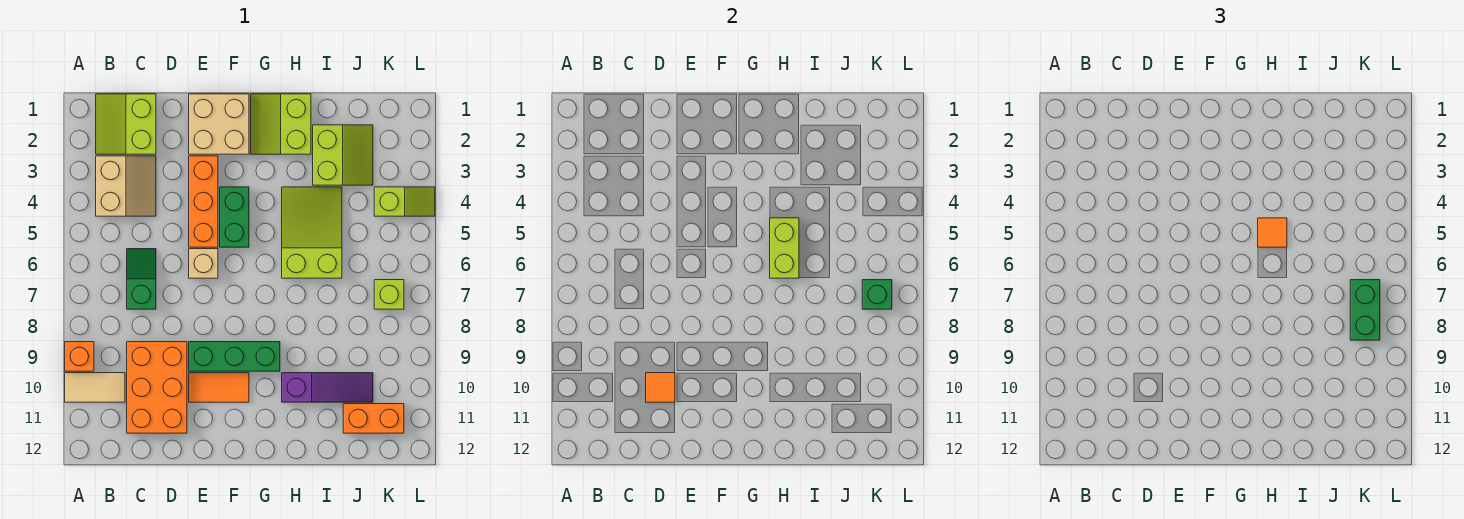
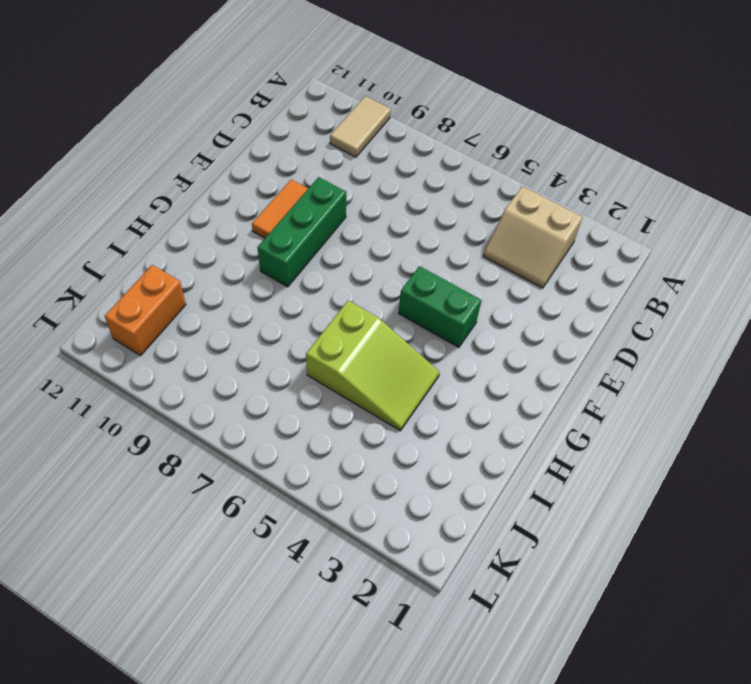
none -> orange 1x1 brick [65,342,94,371]
none -> lime 2x2 slope [96,94,156,154]
none -> green 1x2 slope [127,249,156,309]

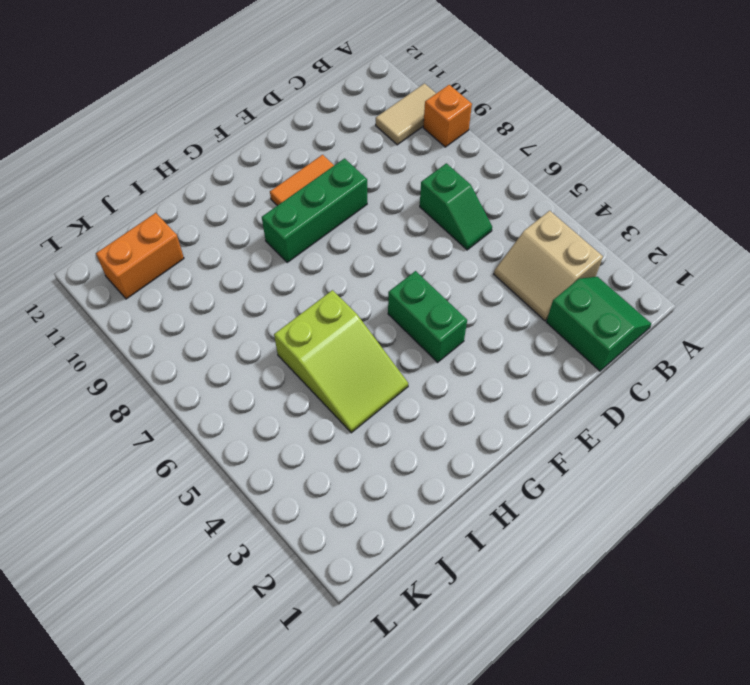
green 2x2 slope [546,277,651,371] -> lime 2x2 slope [96,94,156,154]
none -> orange 2x3 brick [127,342,187,433]
none -> tan 2x2 brick [189,94,249,154]
none -> orange 1x3 brick [189,156,218,247]

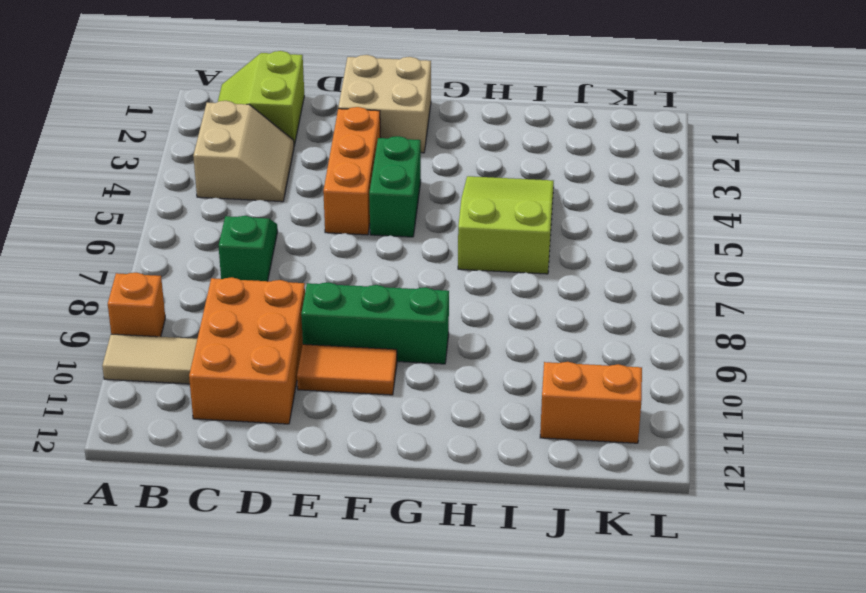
none -> tan 1x1 brick [189,249,218,278]
none -> lime 2x2 slope [251,94,311,154]
none -> purple 1x3 slope [282,373,373,402]

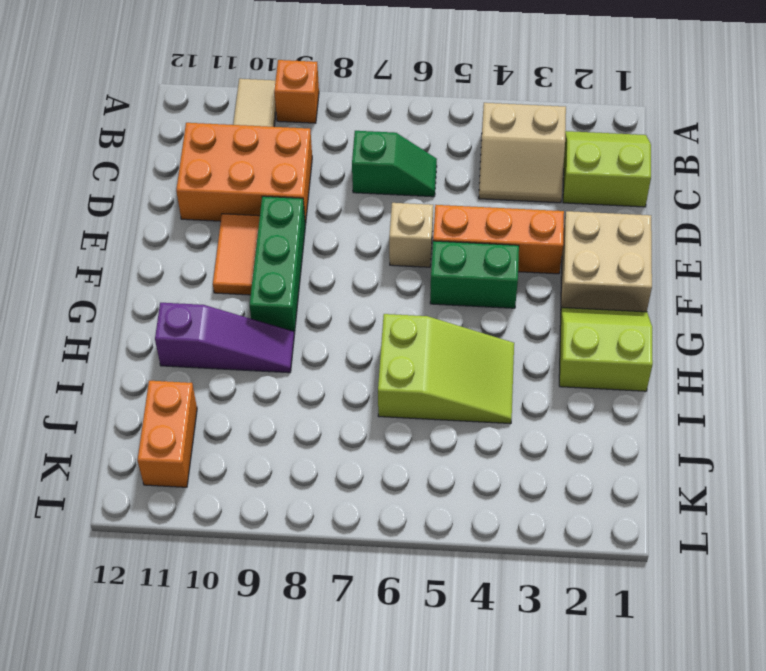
purple 1x3 slope [155,303,294,373] -> purple 1x3 slope turned to [282,373,373,402]
none -> lime 2x2 slope [313,125,373,185]
none -> lime 1x2 slope [374,187,435,216]
none -> lime 1x1 brick [374,280,404,309]

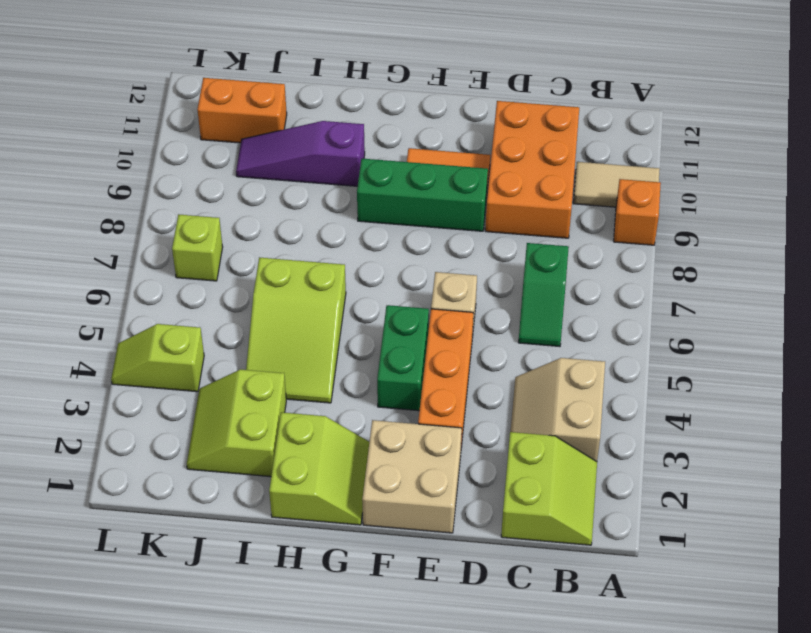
none -> orange 1x1 tile [646,373,675,402]
none -> lime 1x2 brick [770,218,799,278]
none -> green 1x1 brick [862,280,892,309]

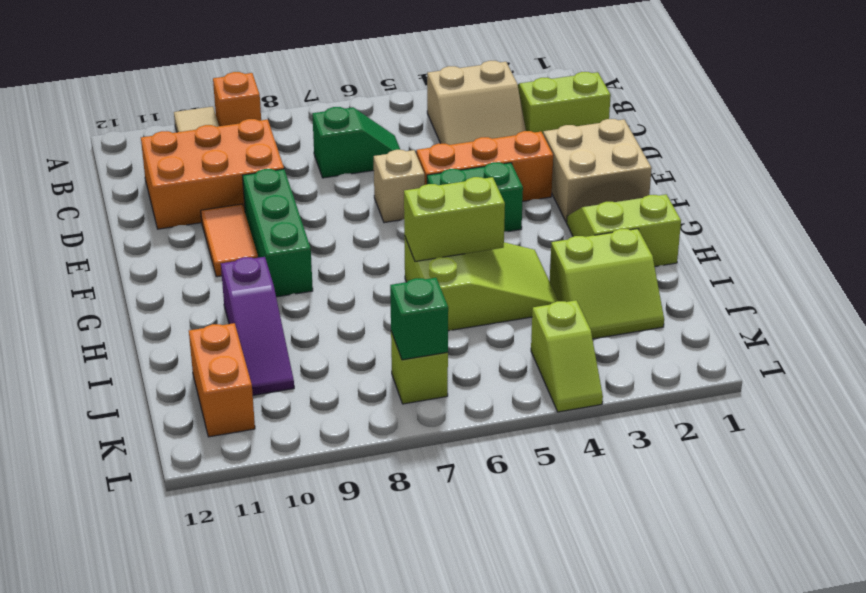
none -> orange 1x1 tile [646,373,675,402]
none -> orange 1x1 tile [1258,218,1287,247]
none -> green 1x2 brick [1350,280,1380,340]

